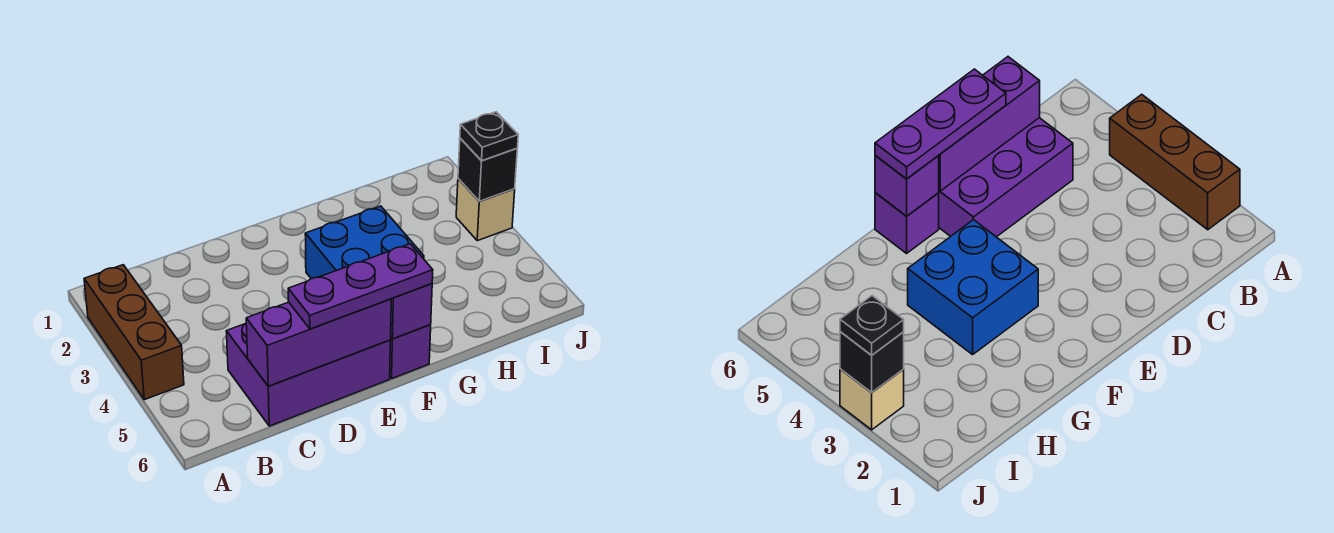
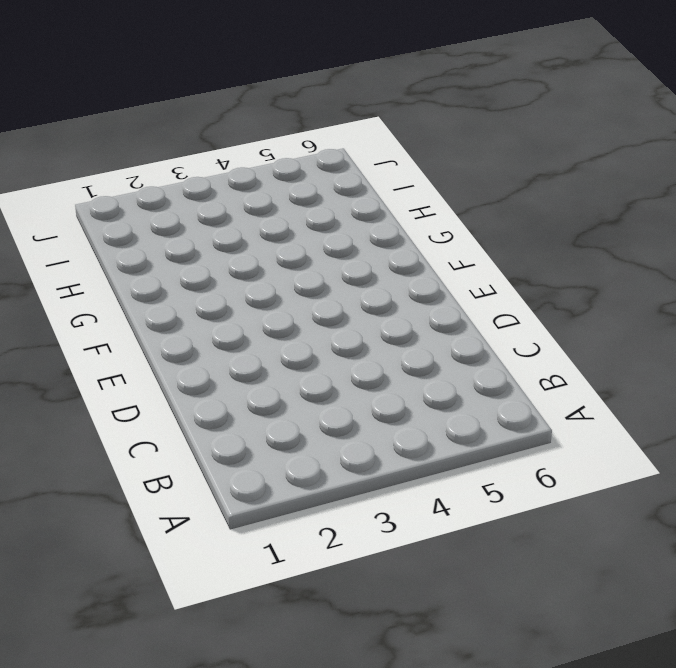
none -> brown 1x3 brick [84,265,184,400]
none -> purple 2x3 brick [226,324,391,426]

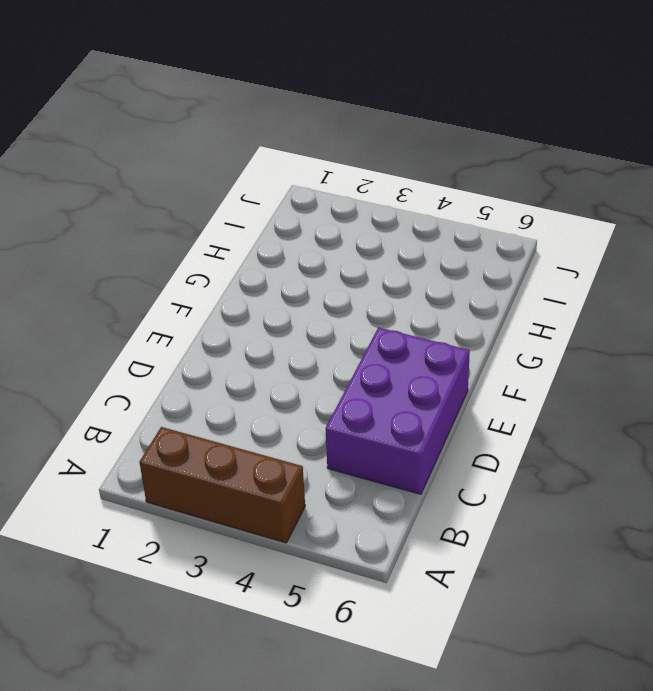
none -> blue 2x2 brick [305,206,424,279]
none -> purple 1x1 brick [390,324,431,378]

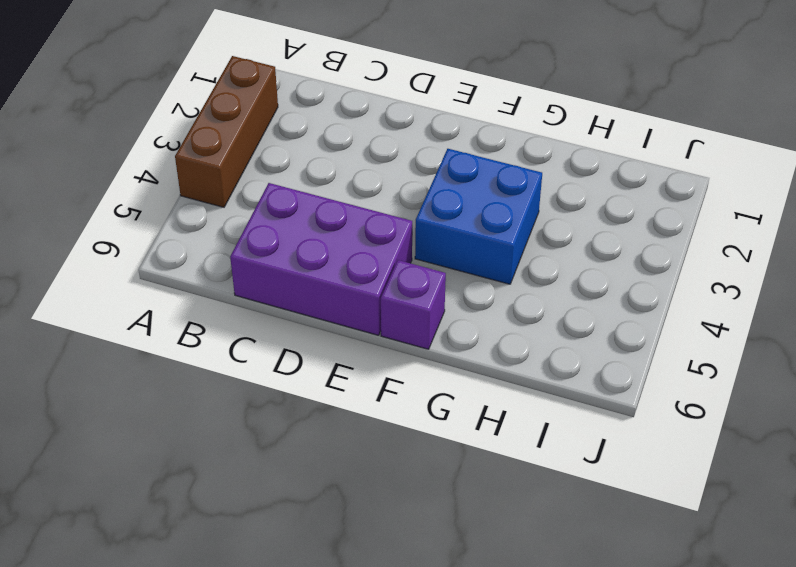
none -> tan 1x1 brick [456,179,515,241]
none -> purple 1x3 brick [246,299,391,386]

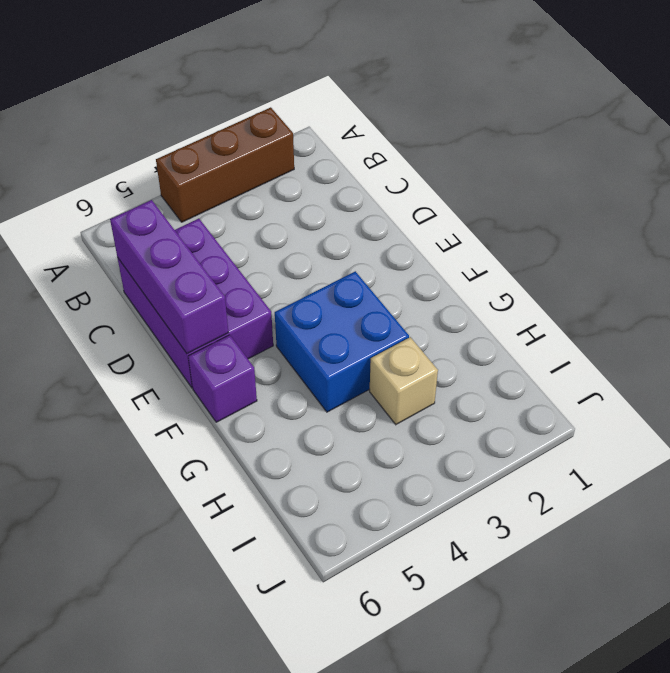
tan 1x1 brick [370,337,438,424] -> tan 1x1 brick moved to [456,179,515,241]
none -> purple 1x1 brick [391,284,432,339]
none -> black 1x1 brick [458,138,517,201]

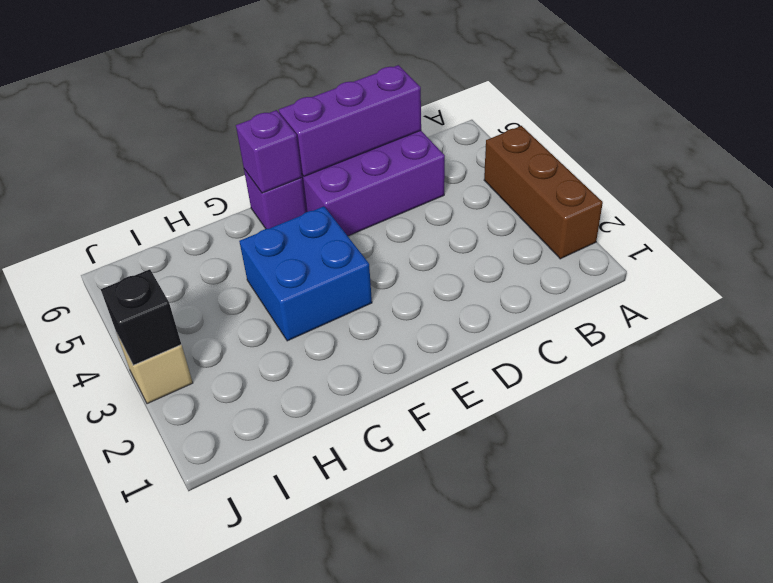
none -> purple 1x3 plate [288,244,433,329]
none -> black 1x1 plate [460,112,518,160]

